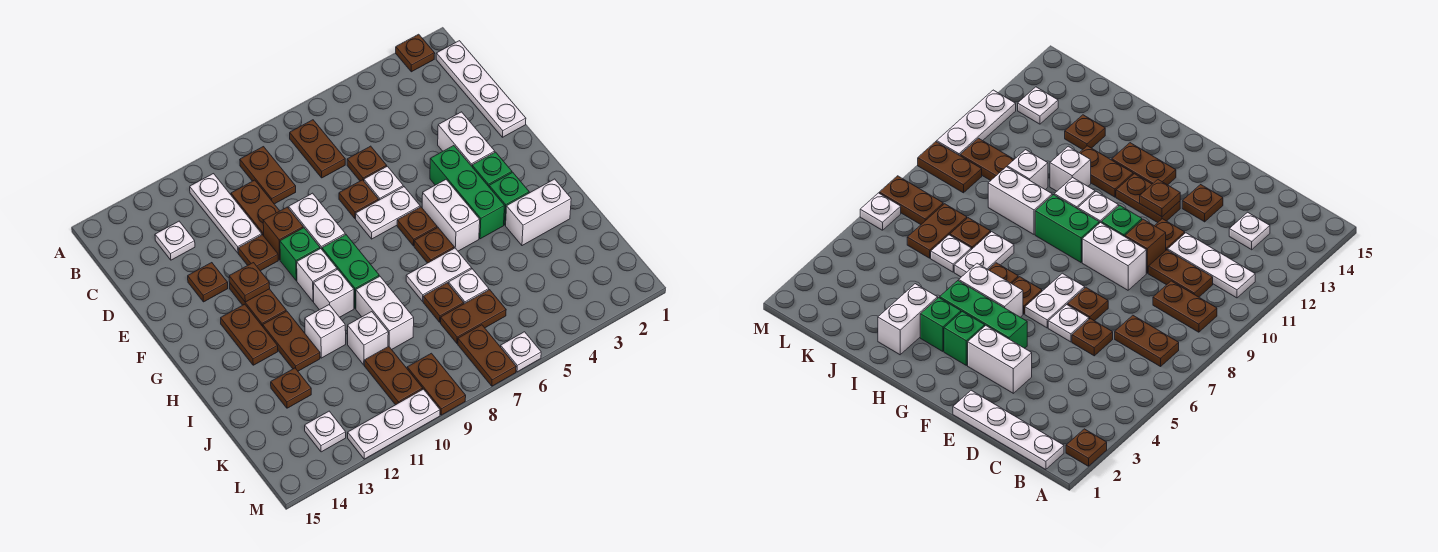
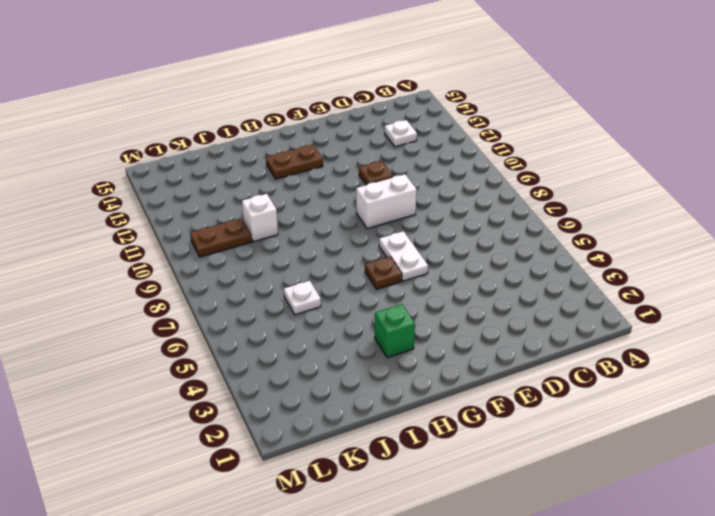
none -> brown 1x1 plate [396,34,435,72]
none -> white 1x4 plate [436,41,526,137]
none -> brown 1x2 plate [290,120,345,178]
none -> brown 1x2 plate [240,147,296,204]

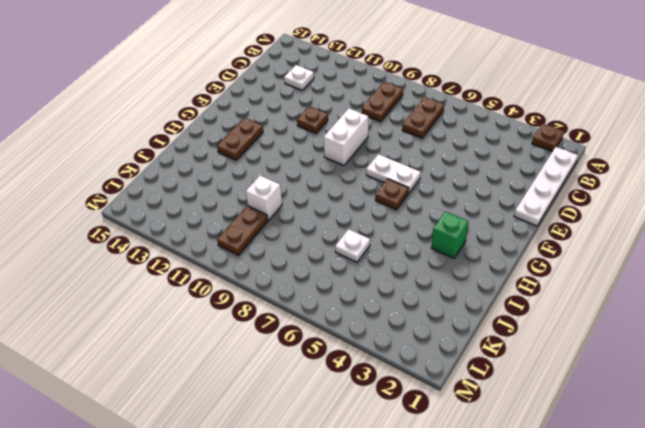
none -> white 1x3 plate [190,174,262,253]
none -> brown 1x2 plate [231,180,279,236]
none -> brown 1x1 plate [347,146,387,181]
none -> white 1x2 brick [438,112,495,166]

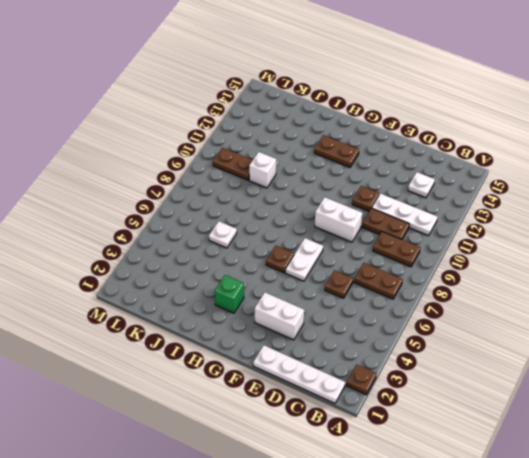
none -> white 1x1 plate [364,166,403,200]
none -> brown 1x1 plate [339,180,379,218]
none -> brown 1x1 brick [263,207,303,260]
none -> brown 1x1 plate [188,263,228,302]

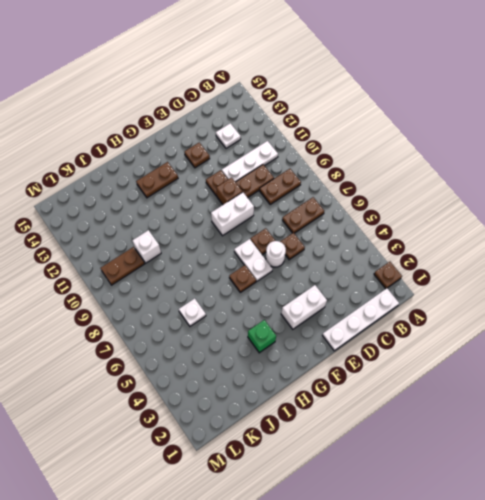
white 1x1 round brick [266,241,286,267] -> white 1x1 plate [364,166,403,200]
none -> green 1x3 brick [430,146,504,239]
none -> green 1x1 brick [280,228,320,281]
none -> brown 1x2 plate [230,284,286,326]
none -> green 1x1 brick [472,152,512,186]

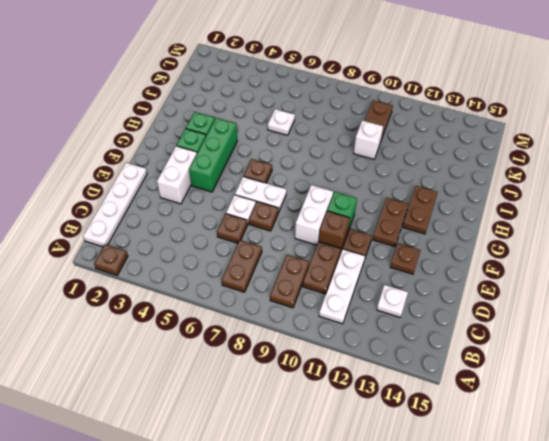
none -> white 1x2 brick [422,180,480,251]
none -> green 1x2 brick [322,235,379,309]
none -> white 1x1 brick [297,249,337,302]
none -> brown 1x1 plate [414,227,454,263]

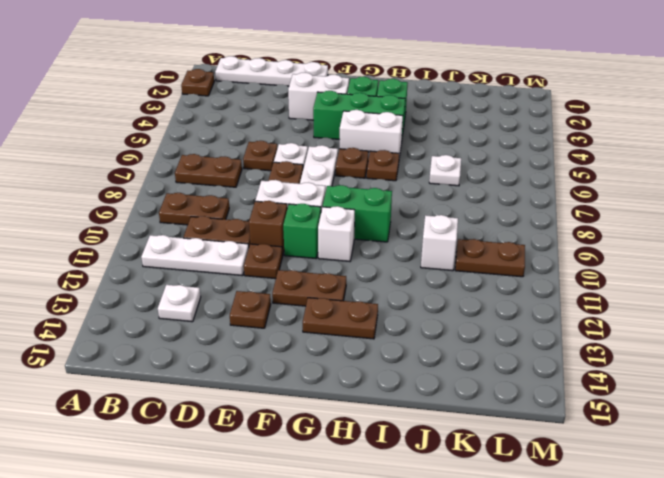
none -> white 1x1 brick [314,269,354,317]
none -> brown 1x2 plate [263,311,320,371]
none -> white 1x2 brick [506,179,571,246]
none -> white 1x2 plate [406,248,471,301]

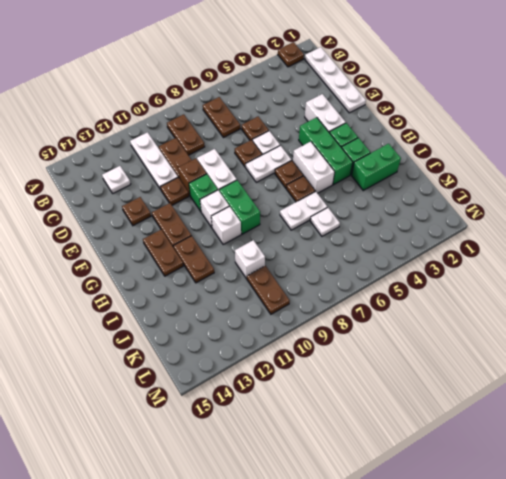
green 1x2 brick [352,144,401,190] -> white 1x2 brick [506,179,571,246]
none -> white 1x2 brick [356,276,414,349]
none -> white 1x1 brick [305,305,346,358]
none -> brown 1x1 plate [423,283,464,322]
none -> brown 1x1 plate [271,368,311,408]

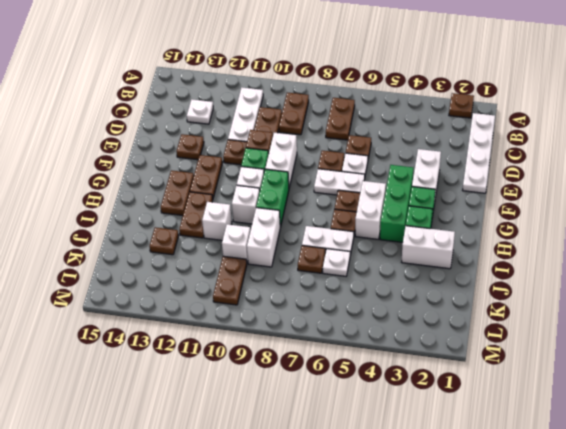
none -> brown 1x2 plate [441,290,506,343]
none -> brown 1x2 plate [458,325,516,386]
none -> brown 1x2 plate [407,353,466,415]
none -> white 1x1 plate [305,411,346,452]

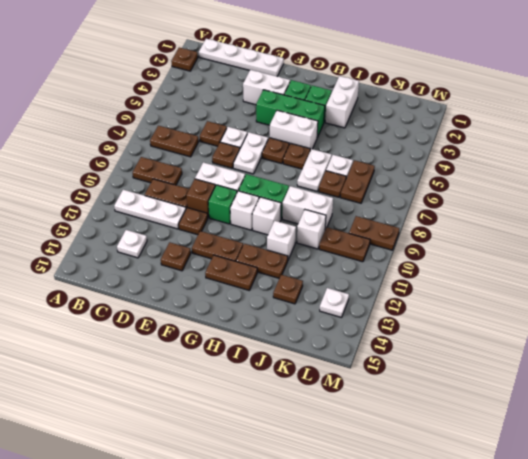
none -> brown 1x2 plate [458,325,516,386]
none -> white 1x1 plate [501,332,541,372]
none -> white 1x3 plate [348,389,440,459]
none -> brown 1x1 plate [229,263,270,302]

